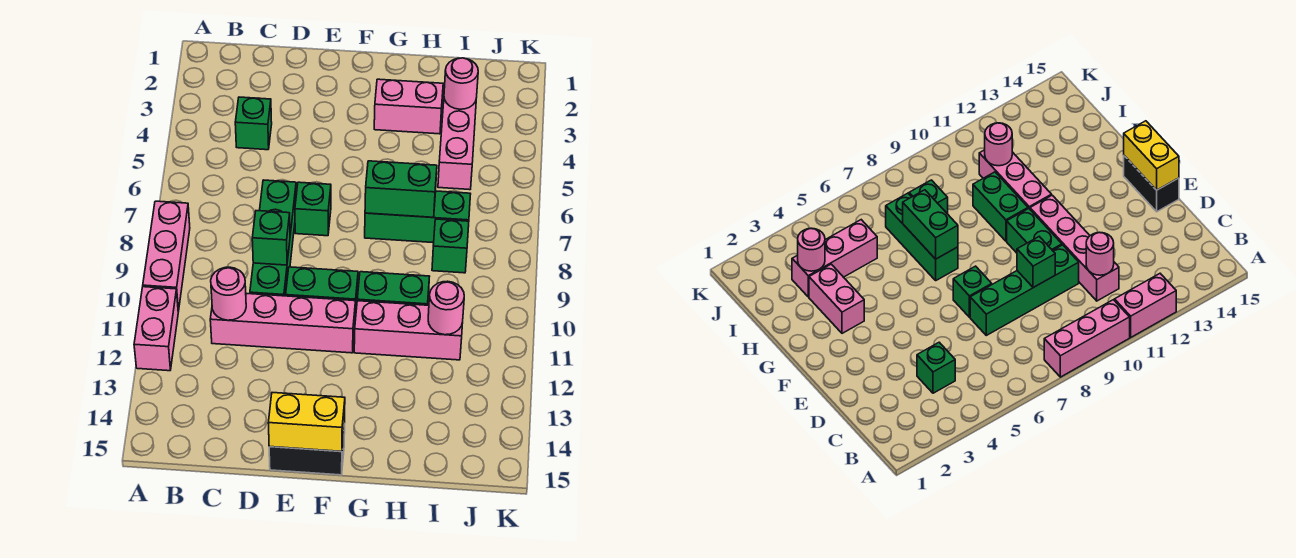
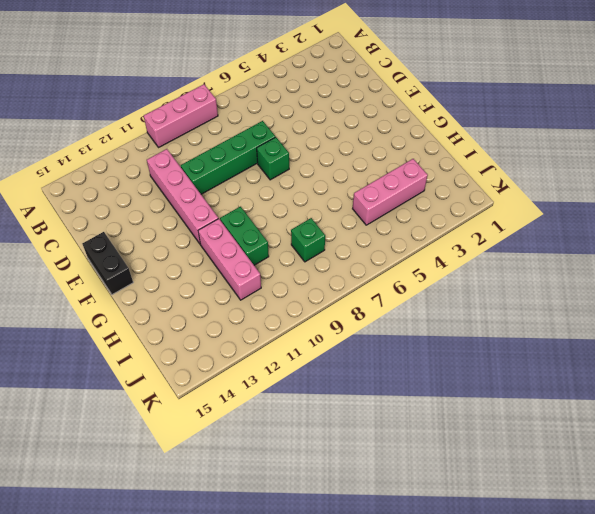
none -> pink 1x2 brick [134,287,178,371]
none -> green 1x1 brick [235,97,272,150]
none -> green 1x2 brick [286,267,358,320]

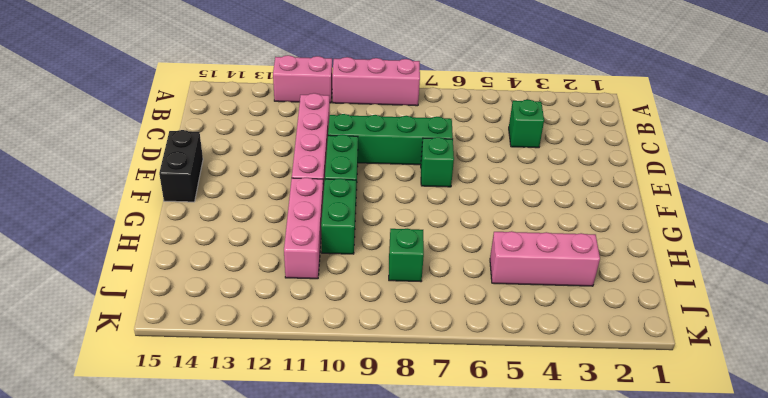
none -> pink 1x2 brick [374,79,443,134]
none -> green 1x3 brick [365,191,471,243]
none -> pink 1x1 round brick [211,267,246,320]

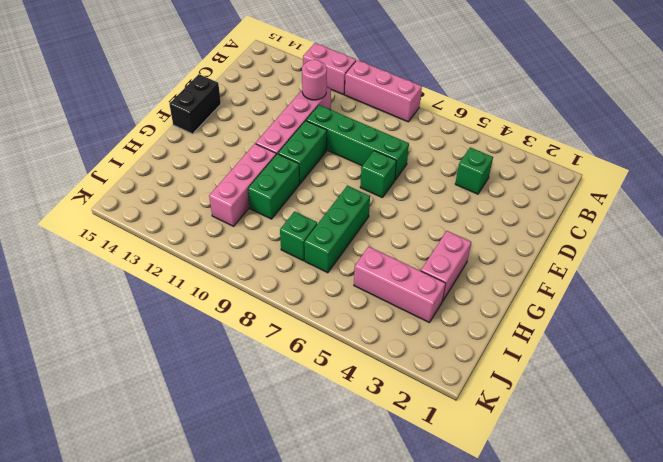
none -> green 1x1 brick [252,211,290,265]
none -> yellow 1x2 brick [268,393,345,451]
none -> green 1x2 brick [365,161,437,217]

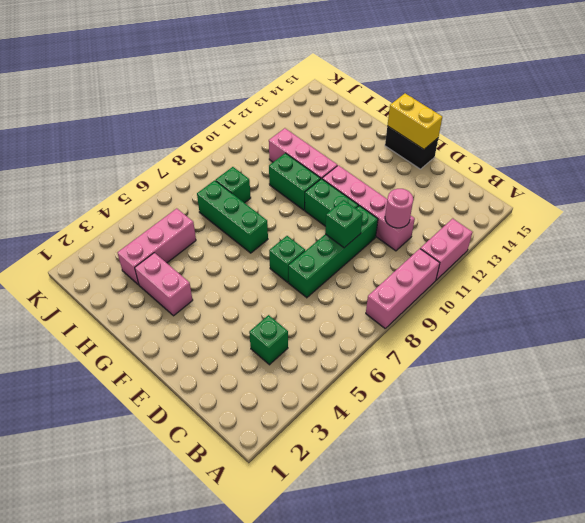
none -> green 1x2 brick [365,161,437,217]
none -> pink 1x1 round brick [444,58,478,109]
none -> pink 1x1 round brick [428,281,464,335]

